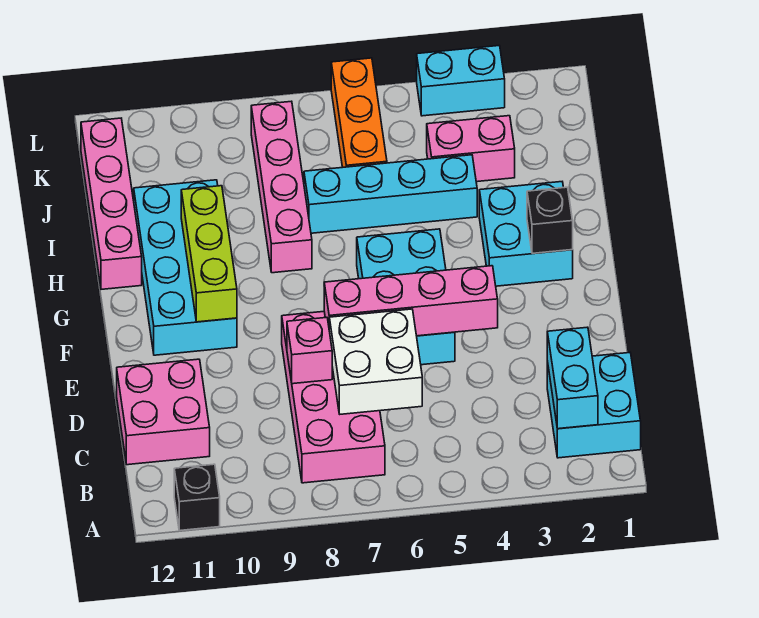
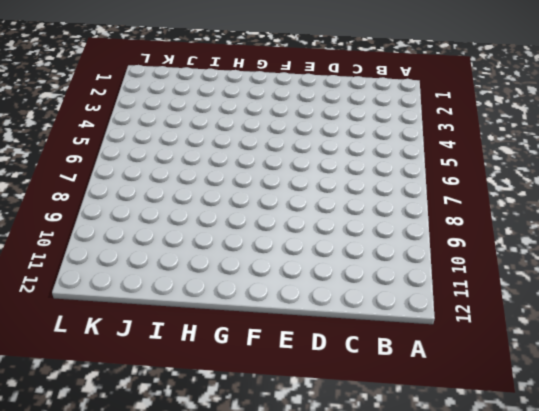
none -> black 1x1 brick [174,464,220,531]
none -> cyan 2x2 brick [547,353,641,458]
none -> pink 2x4 brick [282,312,385,483]

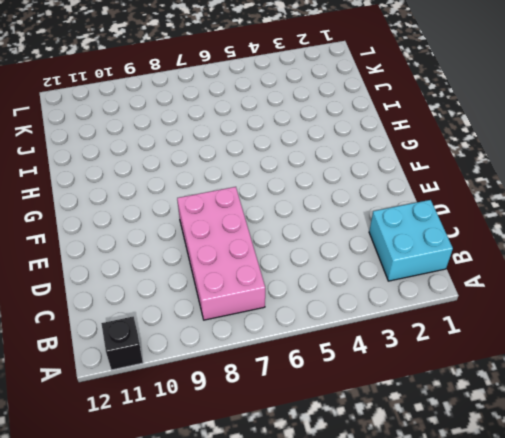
none -> pink 2x2 brick [117,359,210,465]
none -> cyan 2x3 brick [357,229,455,365]
none -> cyan 2x4 brick [134,180,237,355]

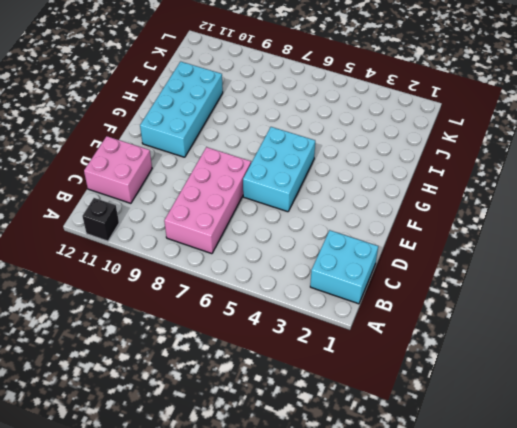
none -> cyan 2x2 brick [479,182,573,286]
none -> pink 1x4 brick [251,101,312,273]
none -> pink 1x4 brick [81,118,142,289]

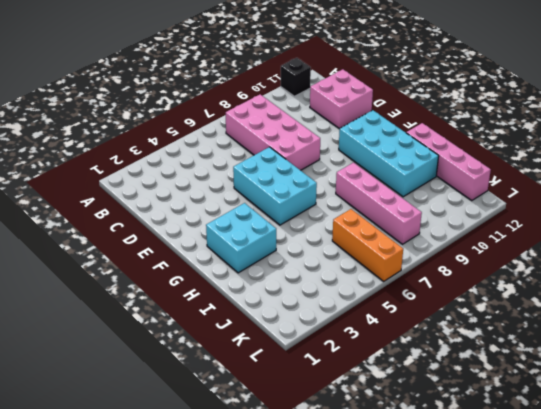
none -> cyan 2x2 brick [547,353,641,458]
none -> cyan 1x4 brick [304,155,477,233]
none -> pink 1x2 brick [427,116,515,182]

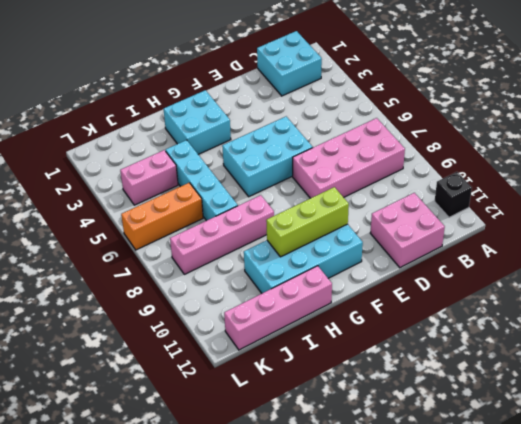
pink 1x2 brick [120,150,178,205] -> pink 1x2 brick turned to [427,116,515,182]
none -> cyan 1x2 brick [417,46,505,116]
none -> cyan 1x2 brick [547,327,598,429]
none -> white 2x2 brick [329,309,422,414]

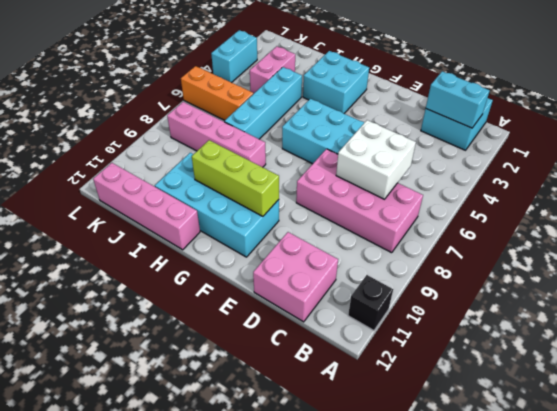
none -> pink 1x1 brick [287,317,332,384]
none -> pink 1x4 brick [324,266,498,336]
none -> black 1x1 brick [527,187,573,253]

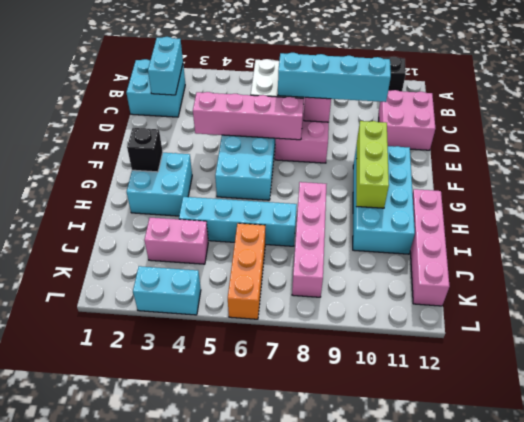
cyan 1x4 brick [278,53,391,102] -> none

